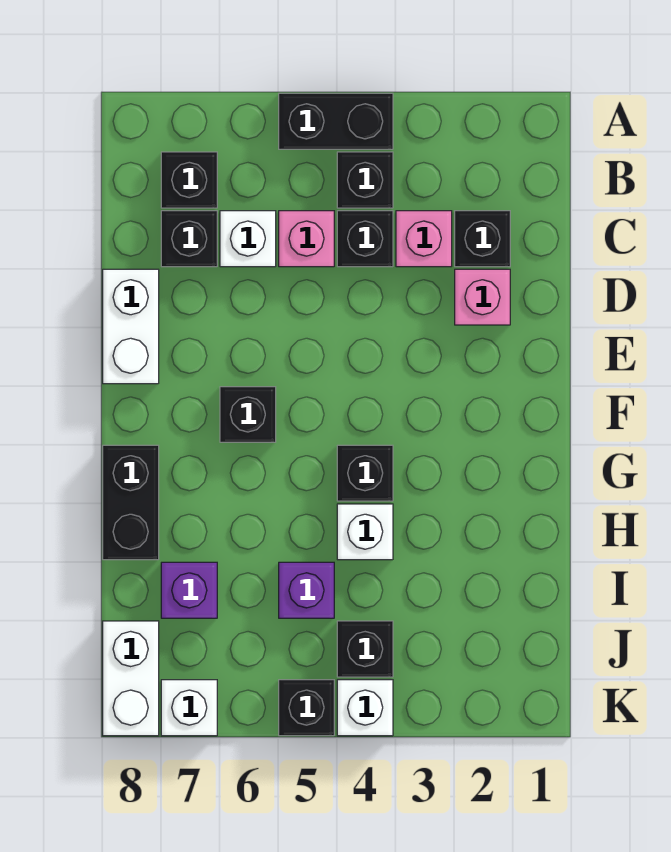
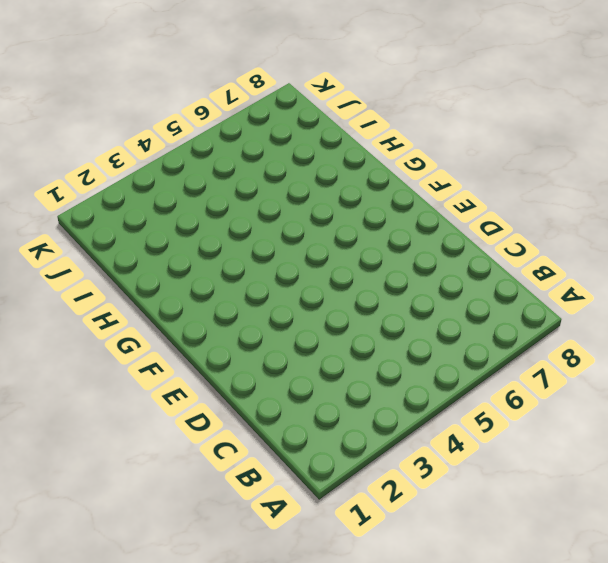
none -> black 1x2 brick [279,93,393,149]
none -> black 1x1 brick [337,152,393,208]
none -> black 1x1 brick [161,152,217,208]

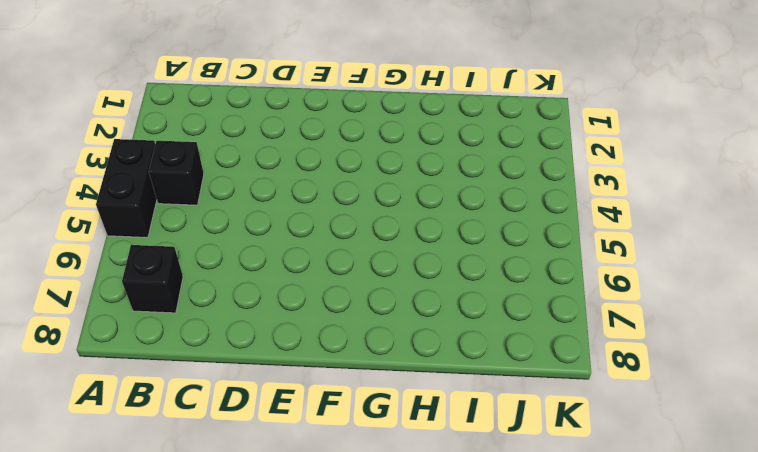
none -> black 1x1 brick [455,211,510,267]
none -> pink 1x1 brick [396,211,452,267]
none -> black 1x1 brick [337,211,393,267]

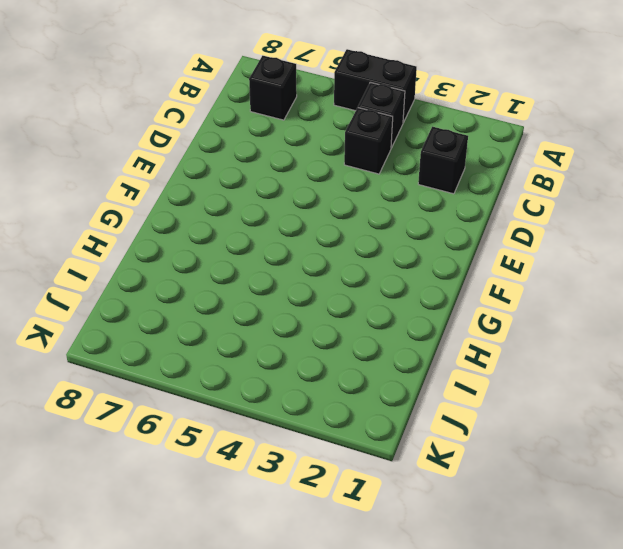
none -> pink 1x1 brick [396,211,452,267]
none -> pink 1x1 brick [279,211,334,267]
none -> white 1x1 brick [220,211,276,267]

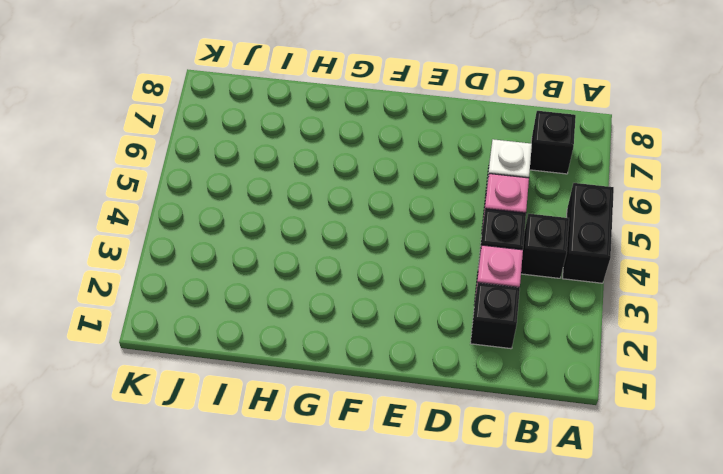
none -> black 1x1 brick [161,211,217,267]
none -> pink 1x1 brick [455,269,510,325]
none -> white 1x2 brick [103,269,159,384]

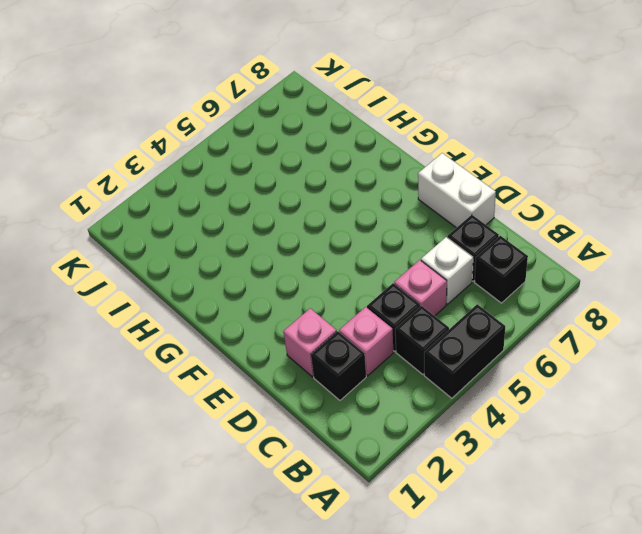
none -> black 1x1 brick [220,387,276,442]
none -> black 1x1 brick [337,445,393,501]
none -> black 1x2 brick [103,445,159,560]

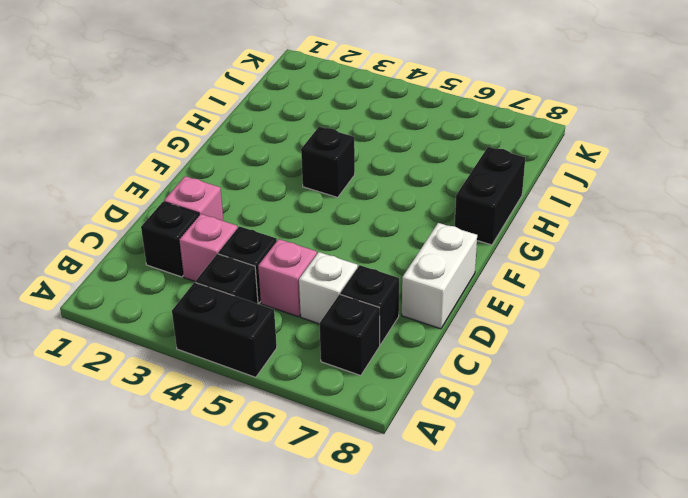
none -> black 1x1 brick [220,387,276,442]
none -> white 1x1 brick [337,504,393,560]
none -> purple 1x1 brick [279,562,334,618]

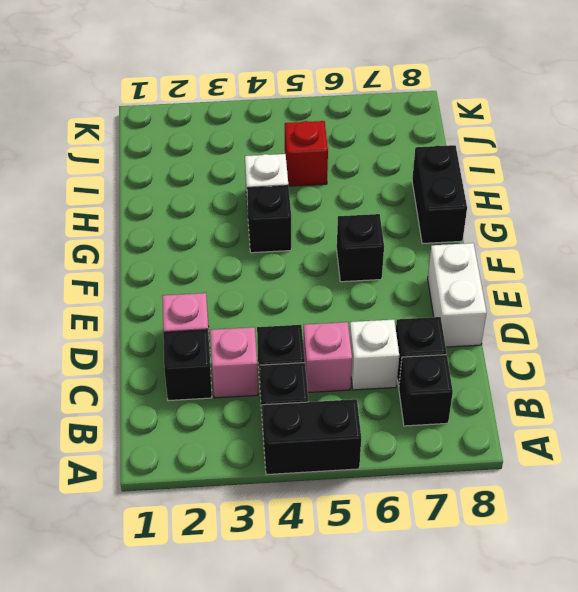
red 1x1 brick [285,121,328,186] -> purple 1x1 brick [279,562,334,618]
none -> purple 1x1 brick [161,562,217,618]
none -> black 1x1 brick [337,621,393,677]
none -> white 1x2 brick [103,621,159,736]

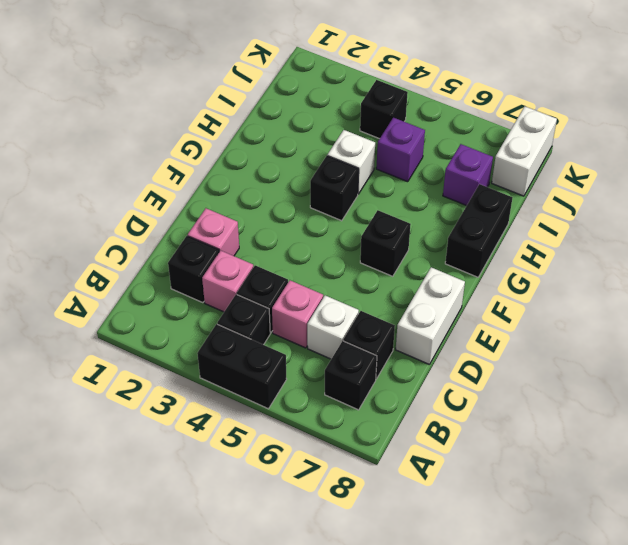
none -> white 1x1 brick [337,680,393,736]
none -> black 1x1 brick [279,680,334,736]
none -> white 1x1 brick [161,680,217,736]

